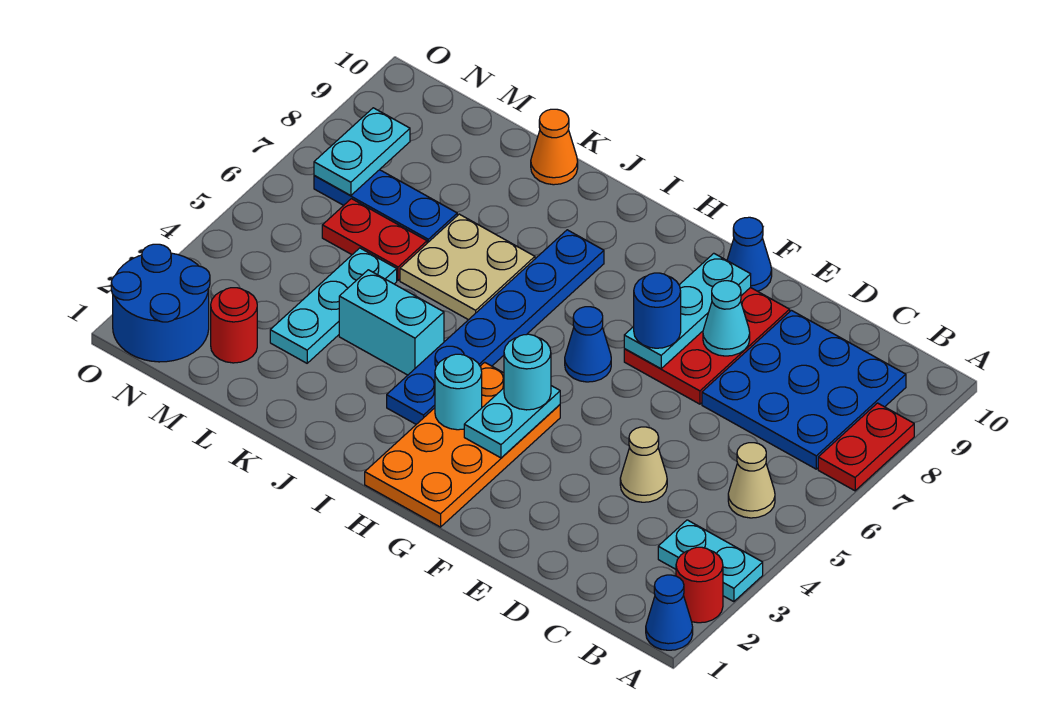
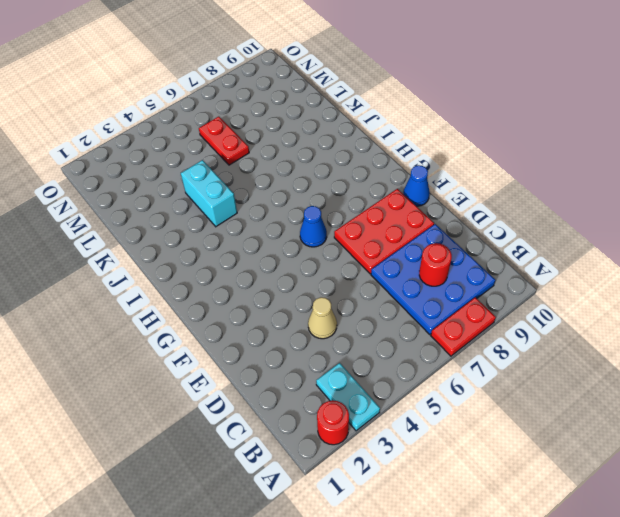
red 1x1 round brick [419,243,452,286] -> red 1x1 round brick moved to [211,288,257,363]
none -> blue 1x1 cone [646,575,693,650]
none -> tan 1x1 cone [728,443,775,518]
none -> orange 2x4 plate [365,362,560,527]

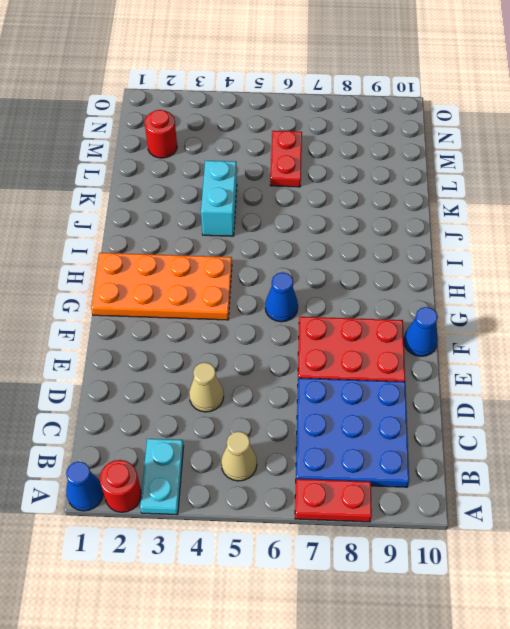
none -> blue 1x6 plate [387,230,604,424]
none -> tan 2x2 plate [400,214,535,320]
none -> orange 1x1 cone [531,109,578,185]

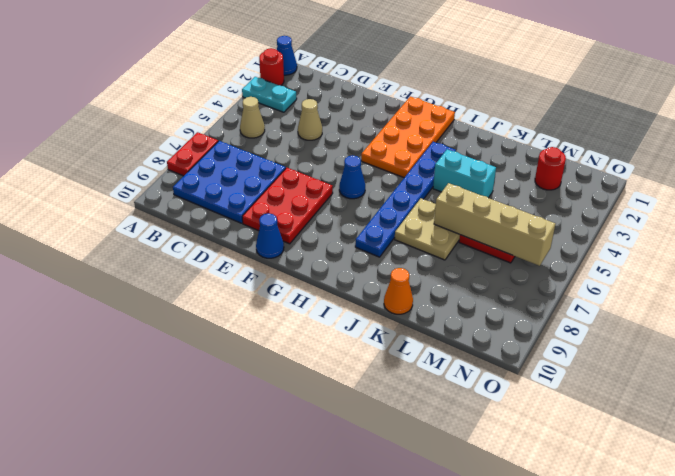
tan 1x4 brick [434,183,555,266] -> none
none -> cyan 1x3 plate [270,248,397,363]
none -> blue 1x3 plate [314,170,457,243]
none -> blue 2x2 round brick [111,244,210,362]

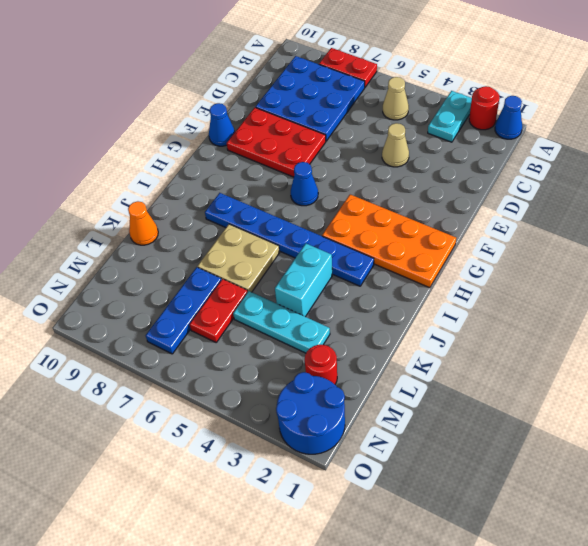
none -> cyan 1x1 cone [703,281,750,356]
none -> cyan 1x3 plate [624,253,751,369]
none -> cyan 1x2 plate [464,386,560,458]

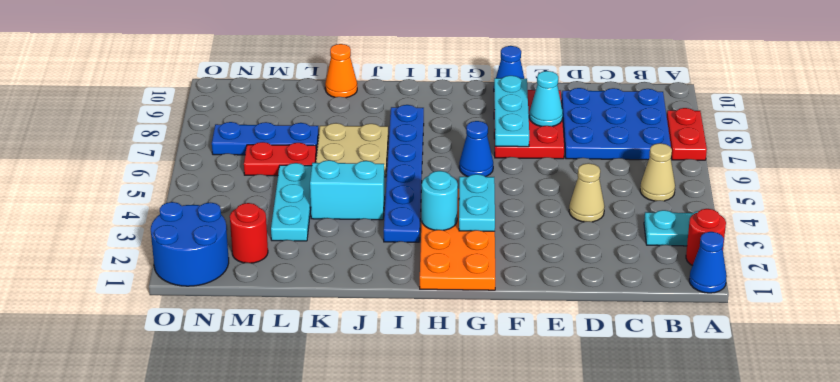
none -> cyan 1x2 plate [314,108,410,196]
none -> blue 1x1 round brick [634,273,681,348]
none -> cyan 1x1 round brick [504,334,551,410]

